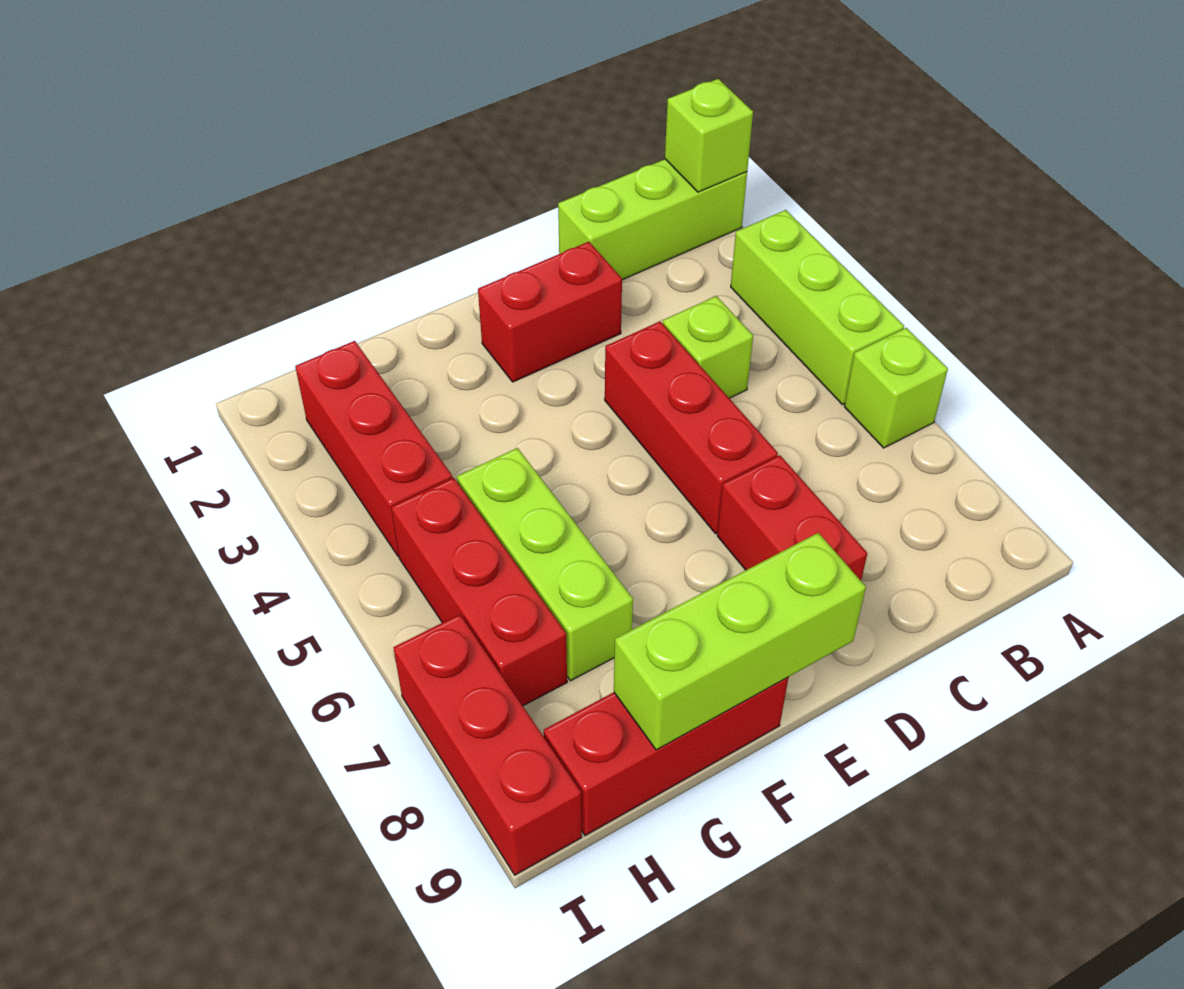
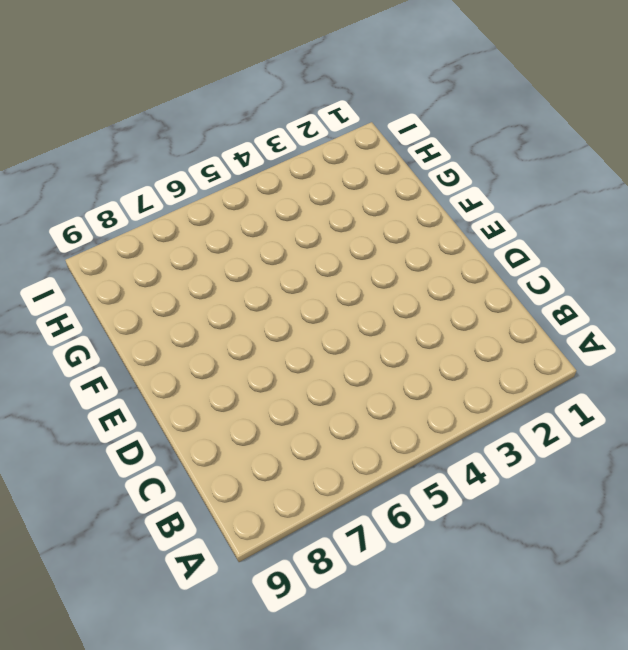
none -> lime 1x3 brick [558,159,747,280]
none -> lime 1x3 brick [731,210,904,405]
none -> lime 1x1 brick [844,328,948,448]

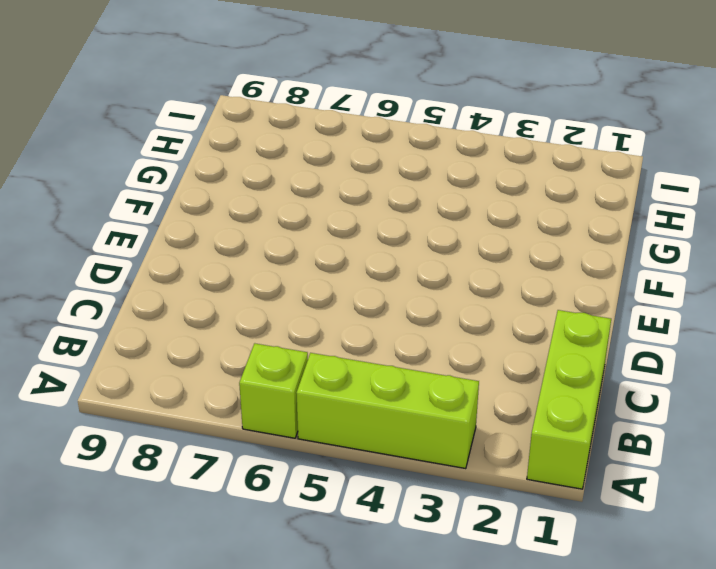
none -> lime 1x1 brick [663,296,753,398]
none -> red 1x2 brick [478,242,622,382]
none -> red 1x3 brick [605,322,778,534]

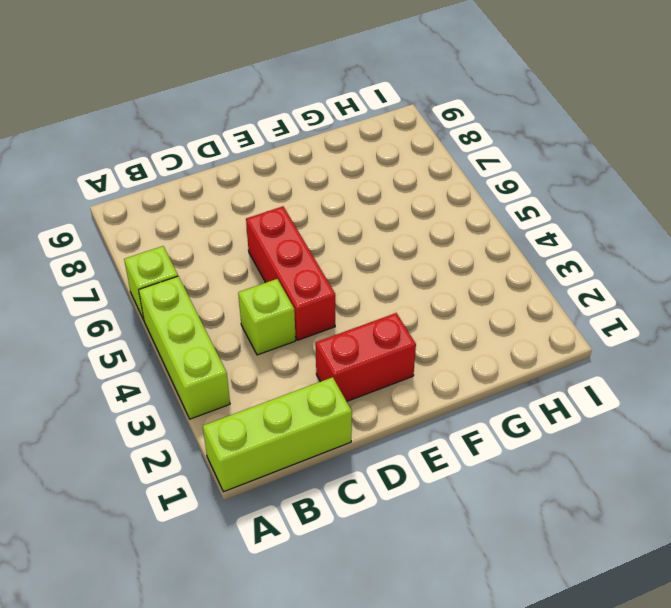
none -> red 1x2 brick [717,455,867,580]
none -> red 1x3 brick [544,677,788,836]
none -> lime 1x3 brick [457,448,633,681]

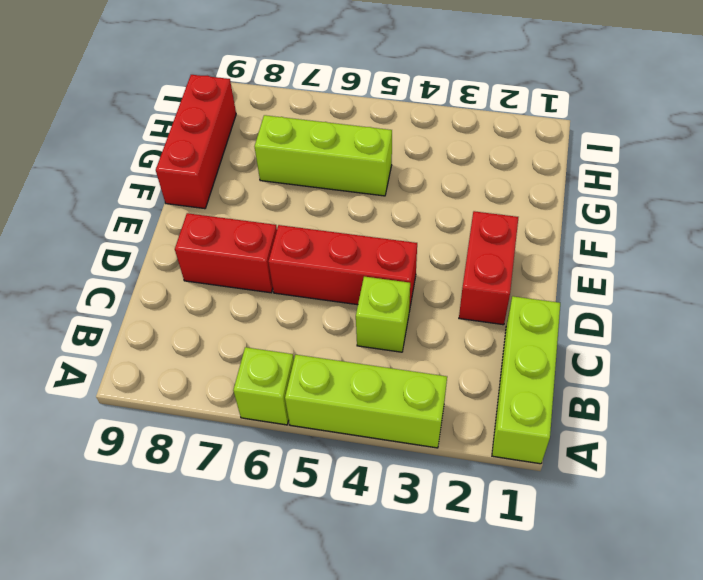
none -> red 1x3 brick [295,341,452,556]
none -> red 1x3 brick [391,478,567,706]
none -> red 1x3 brick [393,614,582,875]

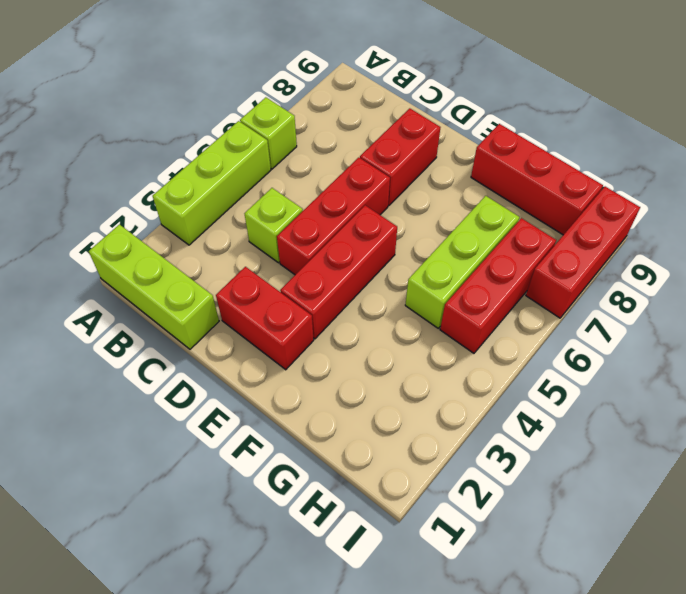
red 1x3 brick [280,205,397,339] -> red 1x3 brick moved to [295,341,452,556]
none -> lime 1x1 brick [665,79,753,192]
none -> lime 1x3 brick [614,533,866,750]

